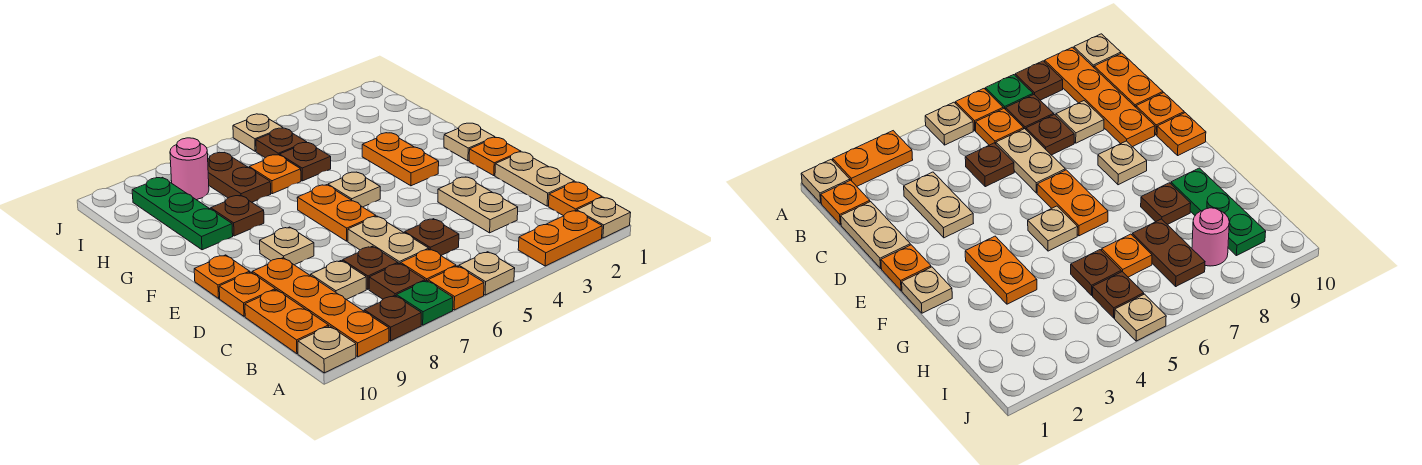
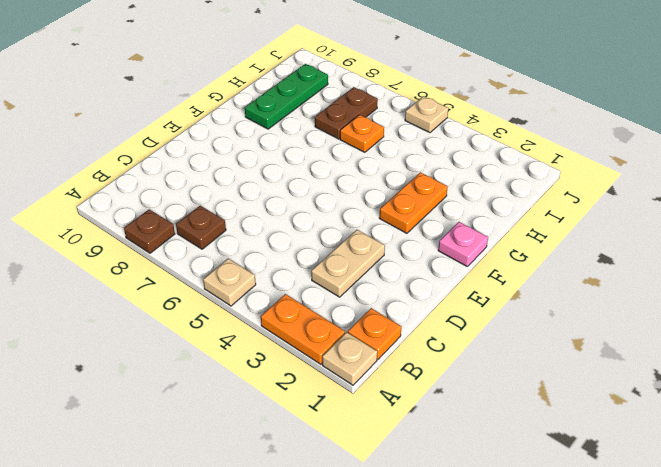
pink 1x1 plate [438,222,488,267] -> tan 1x1 plate [444,123,495,161]
none -> orange 1x1 plate [428,266,484,310]
none -> green 1x1 plate [396,280,453,325]
none -> orange 1x4 plate [252,258,389,357]
none -> tan 1x1 plate [298,326,356,373]

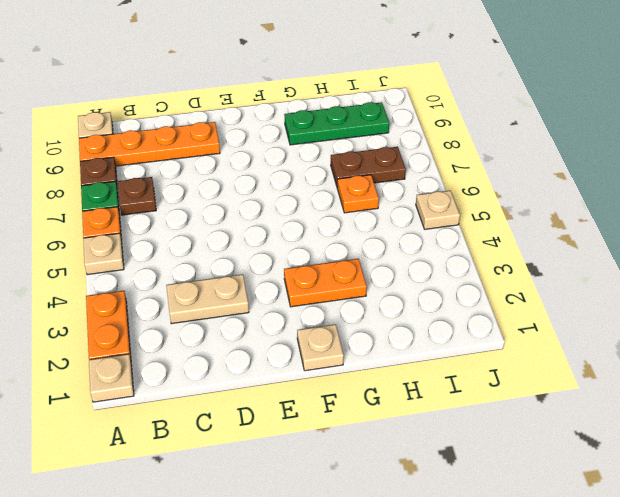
none -> orange 1x1 plate [548,182,602,216]
none -> orange 1x1 plate [401,249,456,281]
none -> orange 1x2 plate [245,290,329,354]
none -> tan 1x2 plate [495,152,574,206]

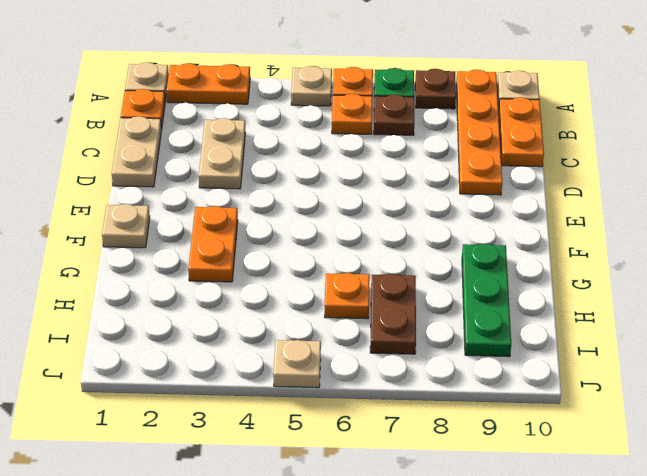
none -> brown 1x1 plate [405,219,459,255]
none -> tan 1x2 plate [348,216,429,264]
none -> brown 1x1 plate [343,246,398,289]
none -> tan 1x1 plate [311,261,366,300]

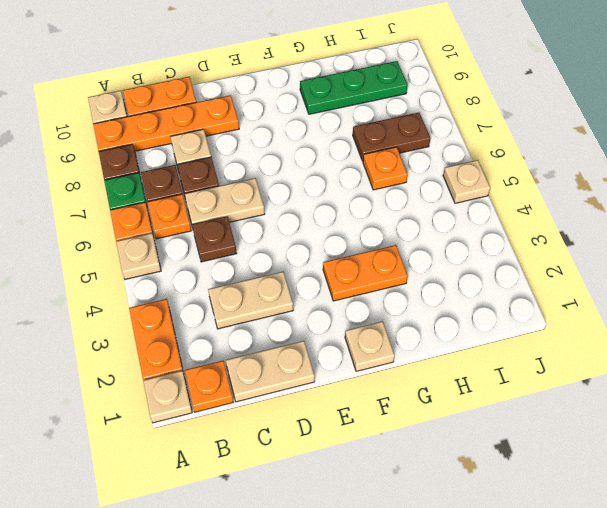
none -> orange 1x1 plate [219,272,275,316]
none -> orange 1x1 plate [469,137,521,175]
none -> orange 1x2 plate [297,185,376,241]
none -> tan 1x1 plate [260,227,314,265]

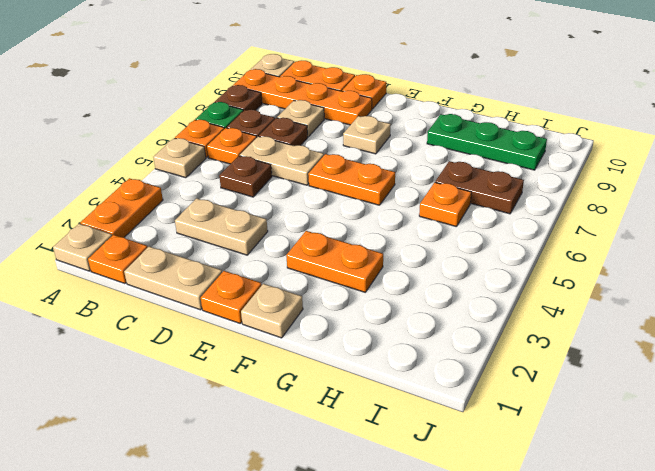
none -> orange 1x1 plate [194,255,250,298]
none -> tan 1x1 plate [328,172,380,207]
none -> brown 1x1 plate [211,195,264,236]
none -> brown 1x1 plate [279,143,331,181]

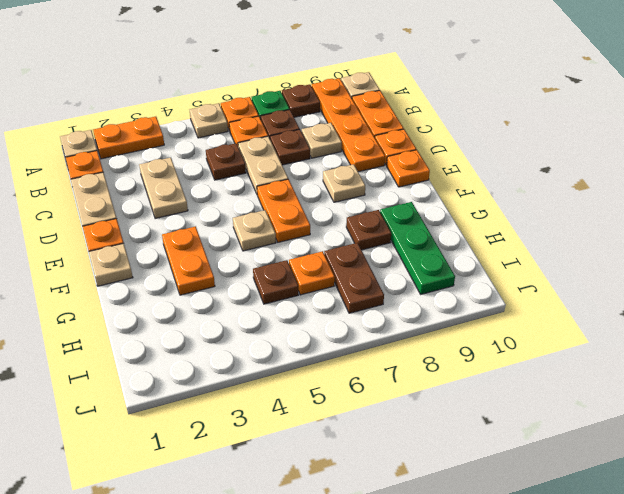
none -> brown 1x1 plate [256,128,307,158]
none -> pink 1x1 round brick [170,138,209,200]
none -> tan 1x1 plate [233,114,283,151]

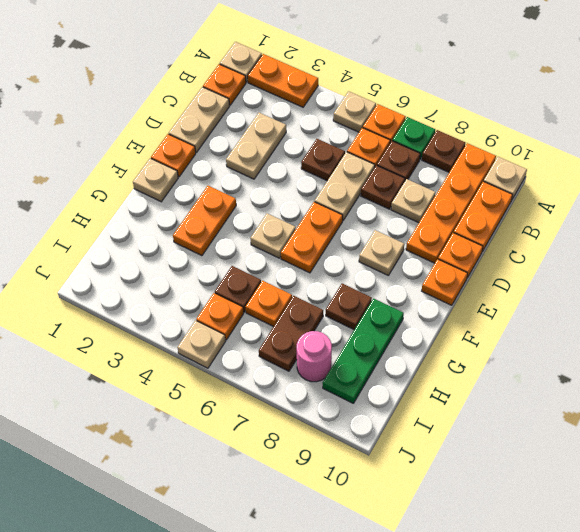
orange 1x1 plate [196,293,244,340] -> brown 1x1 plate [256,128,307,158]

